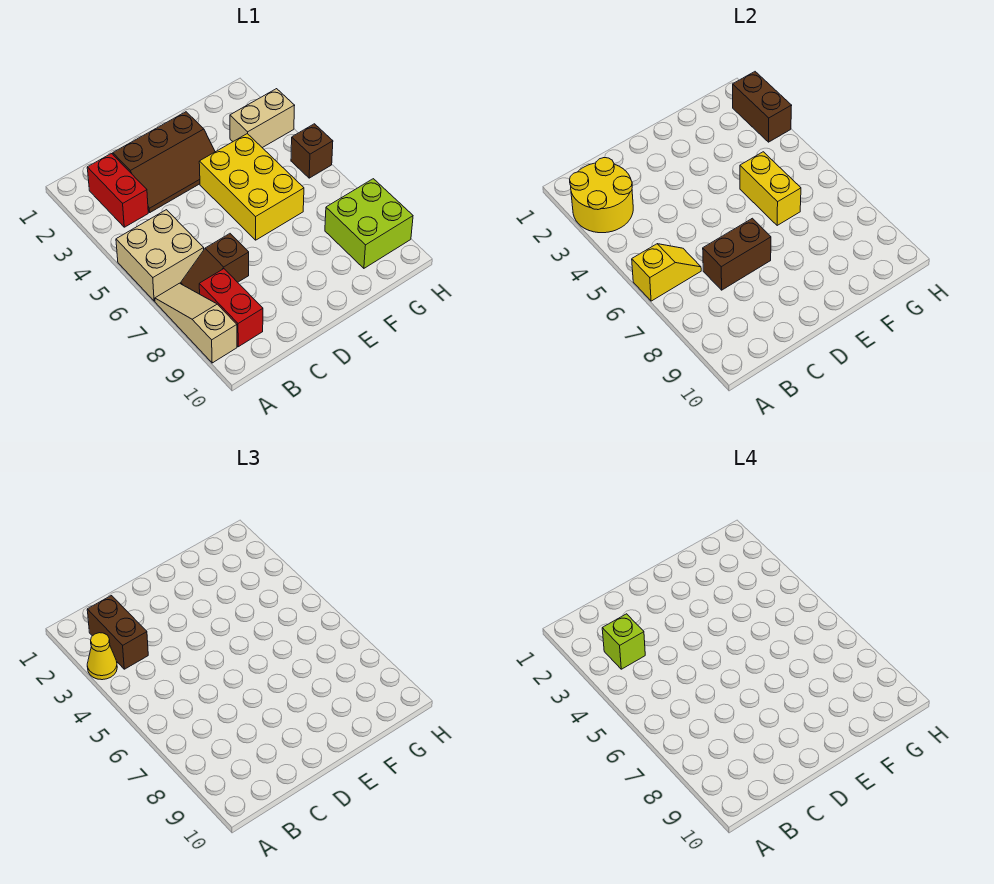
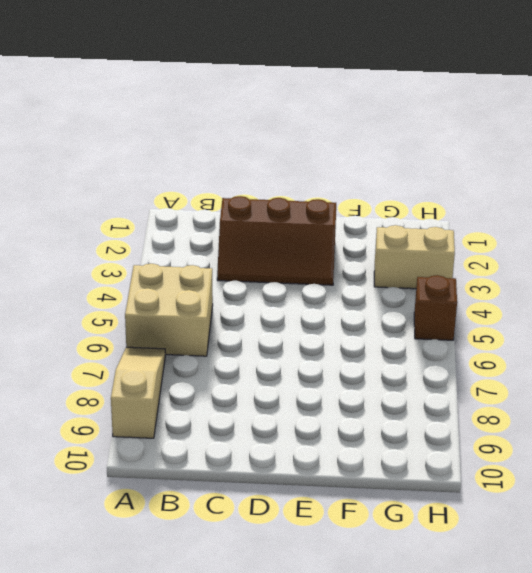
none -> red 1x2 brick [87,154,148,227]
none -> brown 1x2 slope [181,234,249,294]
none -> red 1x2 brick [199,269,263,347]

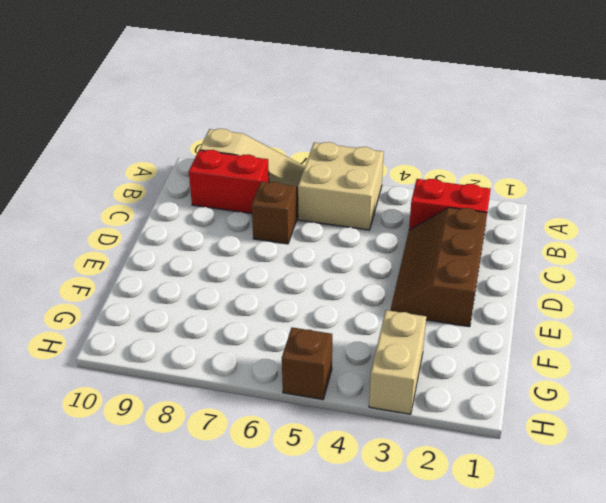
none -> yellow 2x3 brick [199,134,304,240]
none -> lime 2x2 brick [325,179,413,268]
none -> yellow 2x2 round brick [570,158,633,233]

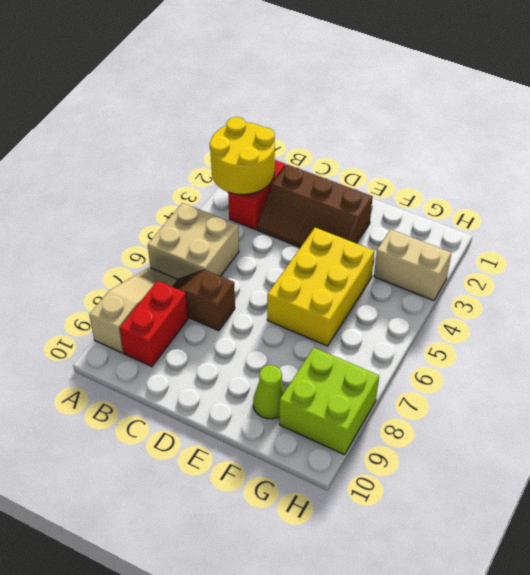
lime 1x1 cone [253,365,285,419] -> none
none -> brown 1x1 brick [291,124,333,178]
none -> yellow 1x2 slope [632,244,701,301]
none -> brown 1x2 brick [703,218,771,290]

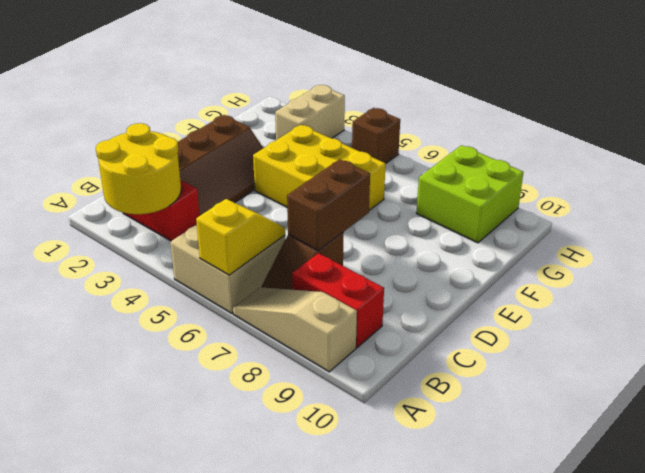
none -> yellow 1x2 brick [740,152,801,226]
none -> brown 1x2 brick [733,72,792,142]
none -> yellow 1x1 cone [87,633,117,680]

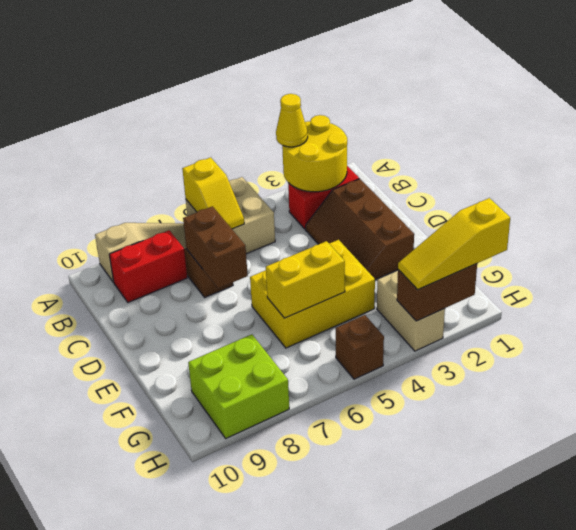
yellow 1x3 slope [398,198,510,290] -> none
none -> brown 1x2 brick [87,596,148,669]
none -> lime 1x1 brick [602,614,645,669]

